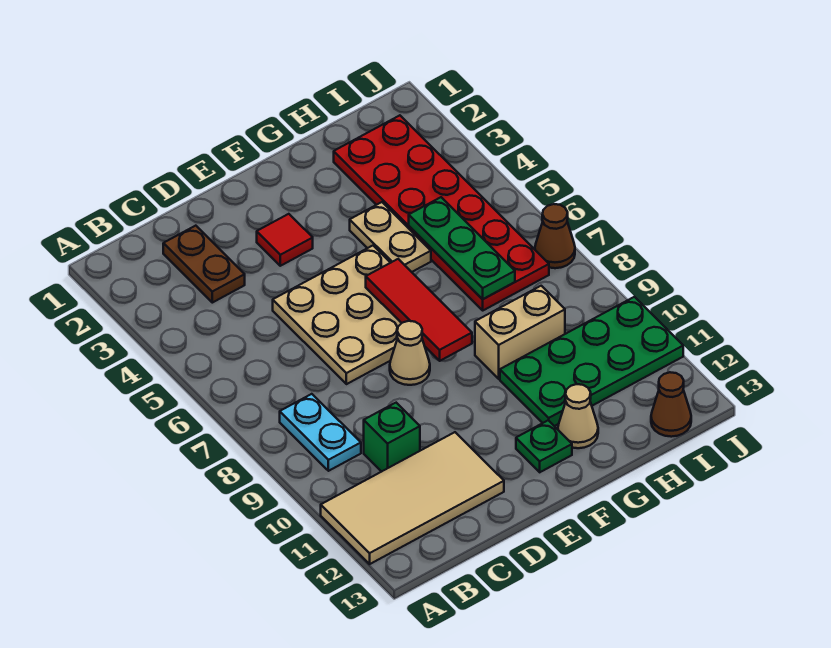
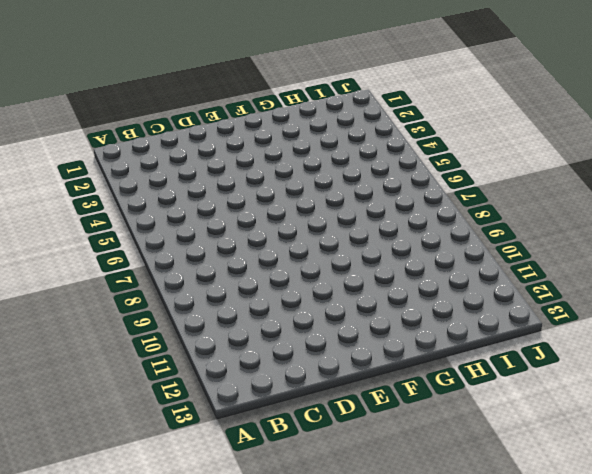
none -> tan 2x4 tile [321,432,504,564]
none -> cyan 1x2 plate [280,394,361,471]
none -> brown 1x2 plate [163,226,245,303]

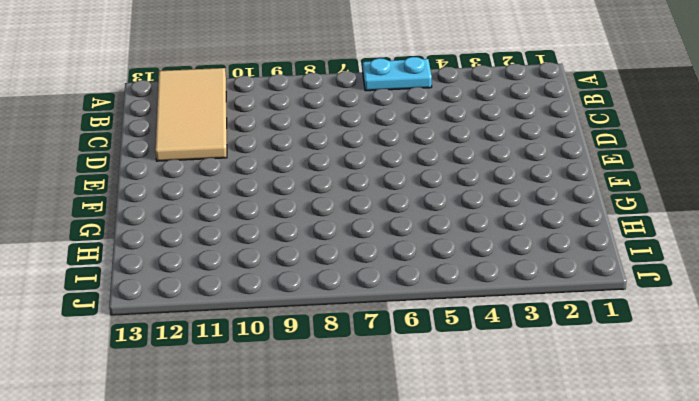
cyan 1x2 plate [363,57,432,91] -> cyan 1x2 plate moved to [280,394,361,471]
none -> brown 1x2 plate [163,226,245,303]
none -> green 1x1 brick [364,403,420,472]
none -> tan 3x3 plate [273,246,401,384]

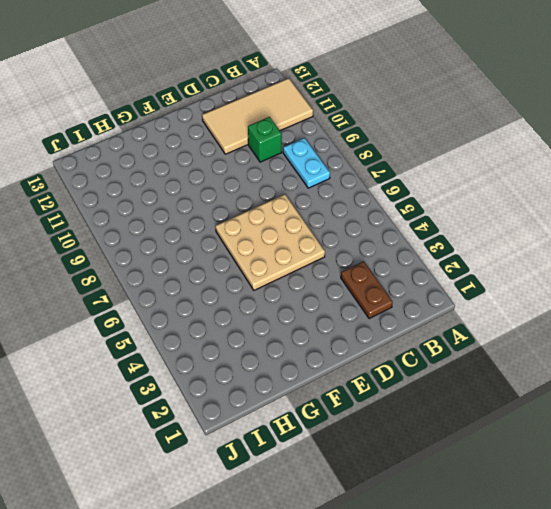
none -> red 1x1 tile [257,214,313,266]
none -> tan 1x1 cone [390,321,430,385]
none -> green 1x1 plate [516,420,572,472]

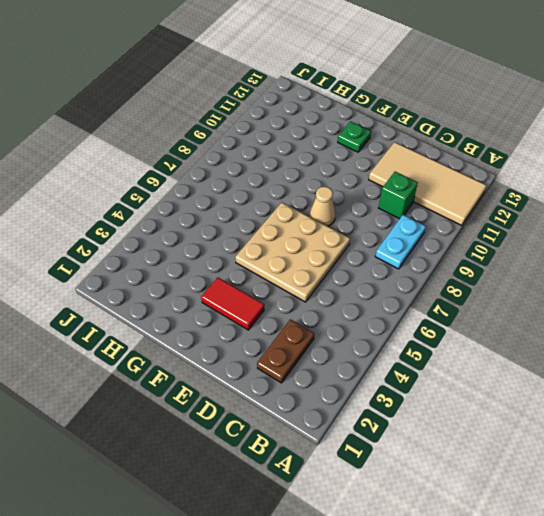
red 1x2 tile [201,277,264,330] -> red 1x1 tile [257,214,313,266]
none -> tan 1x2 plate [350,202,431,272]
none -> tan 1x2 brick [475,286,565,379]
none -> green 2x4 plate [500,297,683,426]

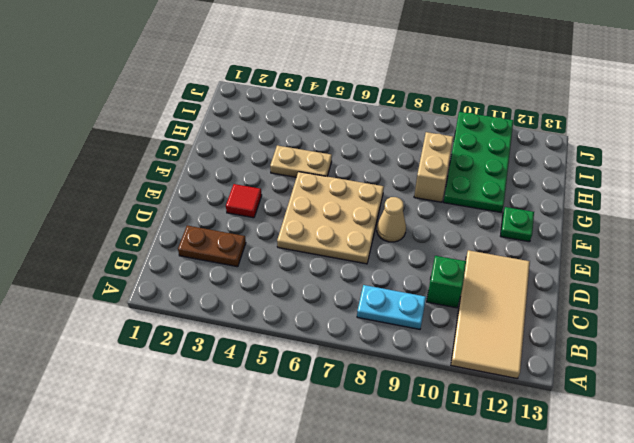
none -> tan 1x1 cone [558,384,598,448]
none -> red 2x6 plate [334,115,549,310]
none -> brown 1x1 cone [651,372,691,437]

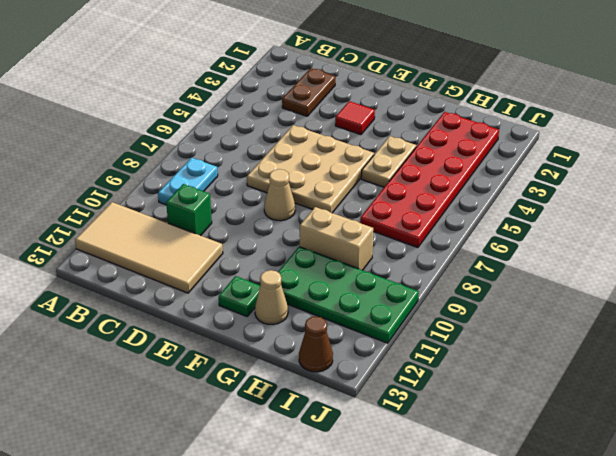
none -> brown 1x1 cone [535,204,575,268]
none -> red 1x3 tile [366,259,472,361]
none -> green 1x3 plate [409,197,515,299]

